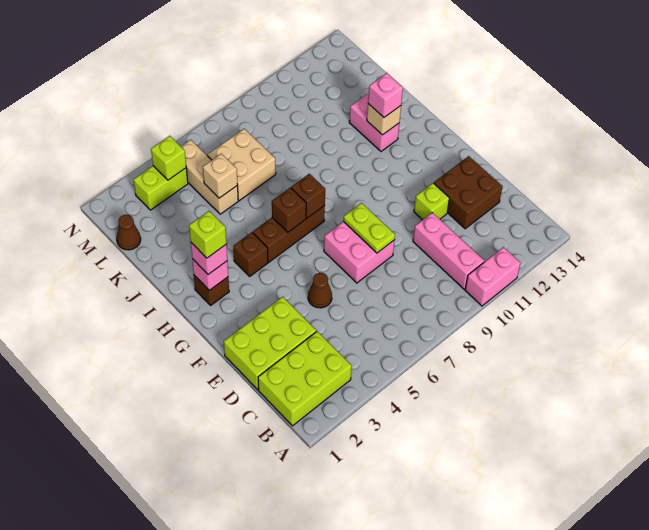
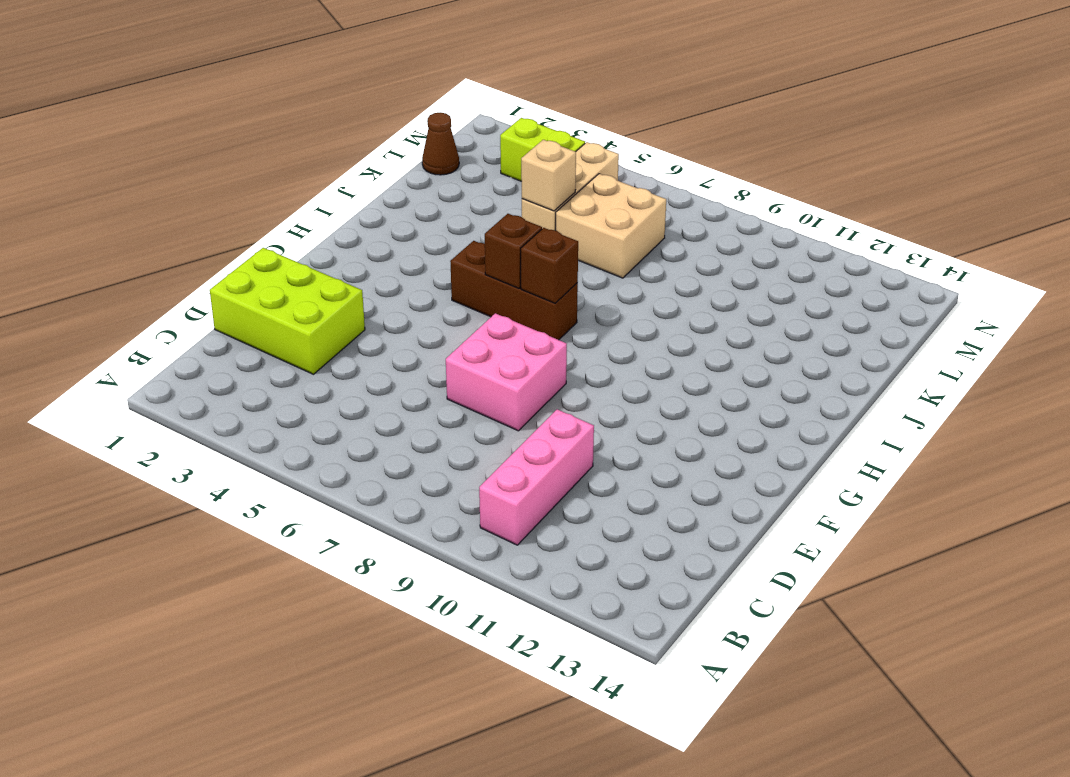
none -> pink 1x2 brick [465,247,520,306]
none -> lime 2x3 brick [258,331,352,426]
none -> brown 2x2 brick [434,156,503,229]

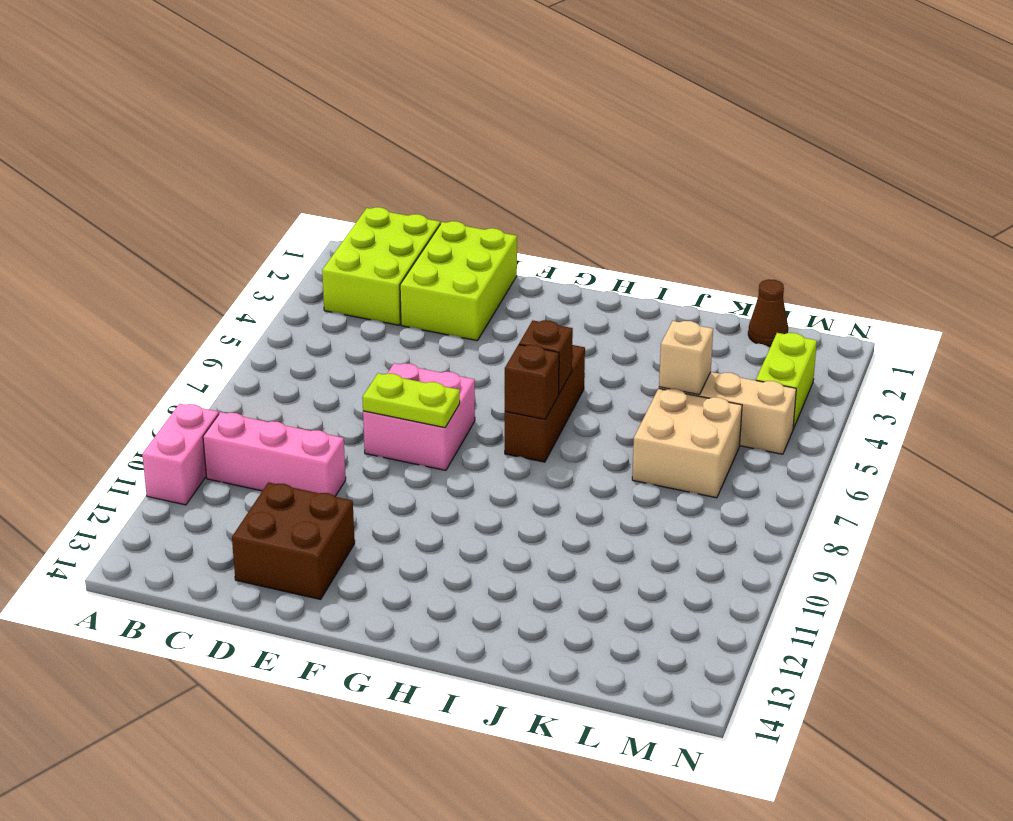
none -> brown 1x1 cone [308,273,332,308]
none -> lime 1x1 brick [414,183,449,220]
none -> brown 1x1 brick [194,275,229,305]

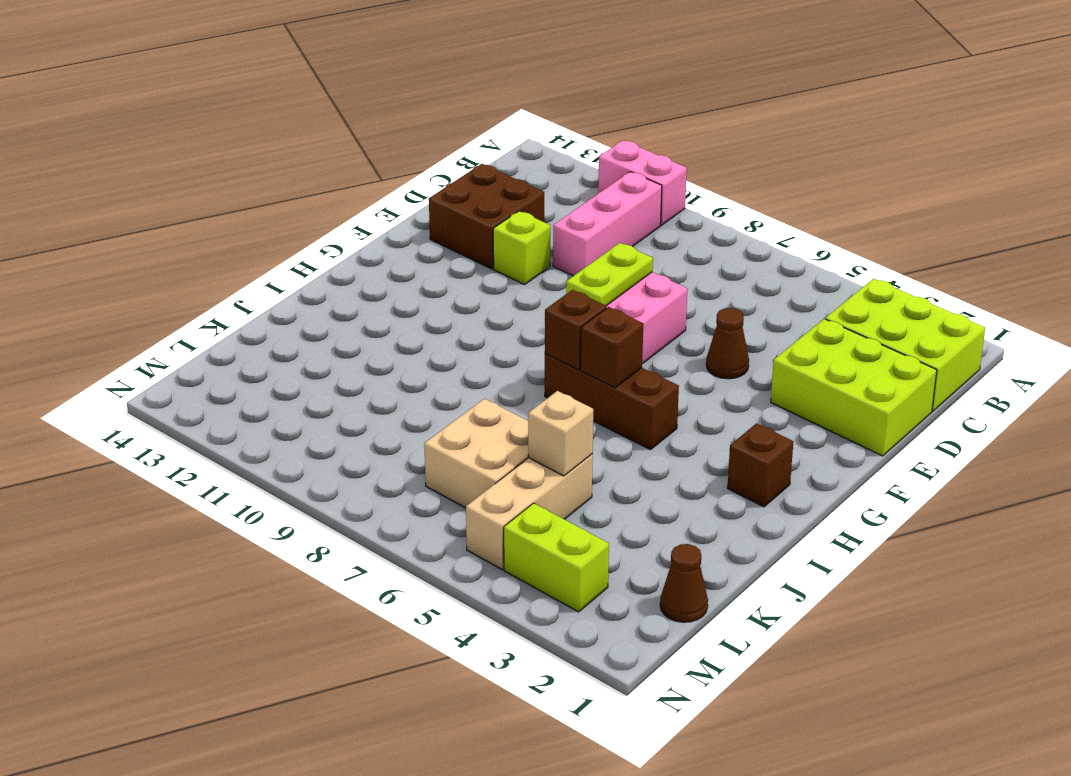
none -> brown 1x1 brick [233,232,268,276]
none -> pink 1x2 brick [349,94,399,151]
none -> pink 1x1 brick [192,259,228,290]

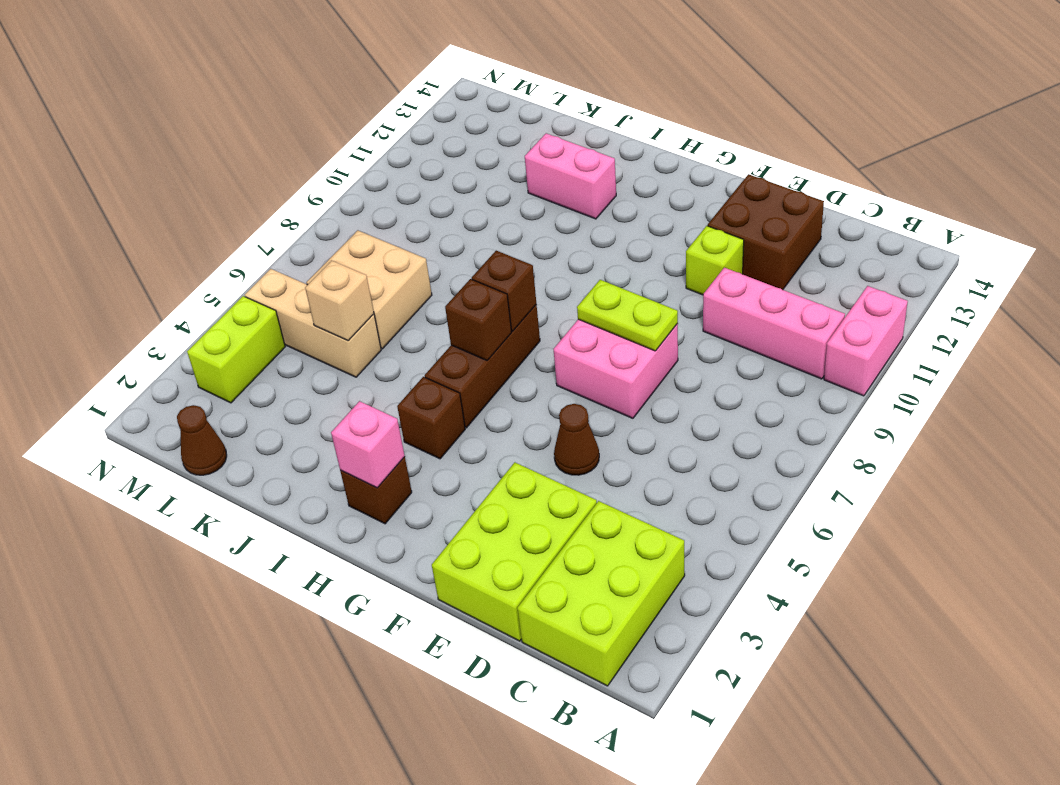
none -> tan 1x1 brick [367,104,401,135]
none -> lime 1x1 brick [151,136,186,180]
none -> pink 1x1 brick [191,243,227,275]

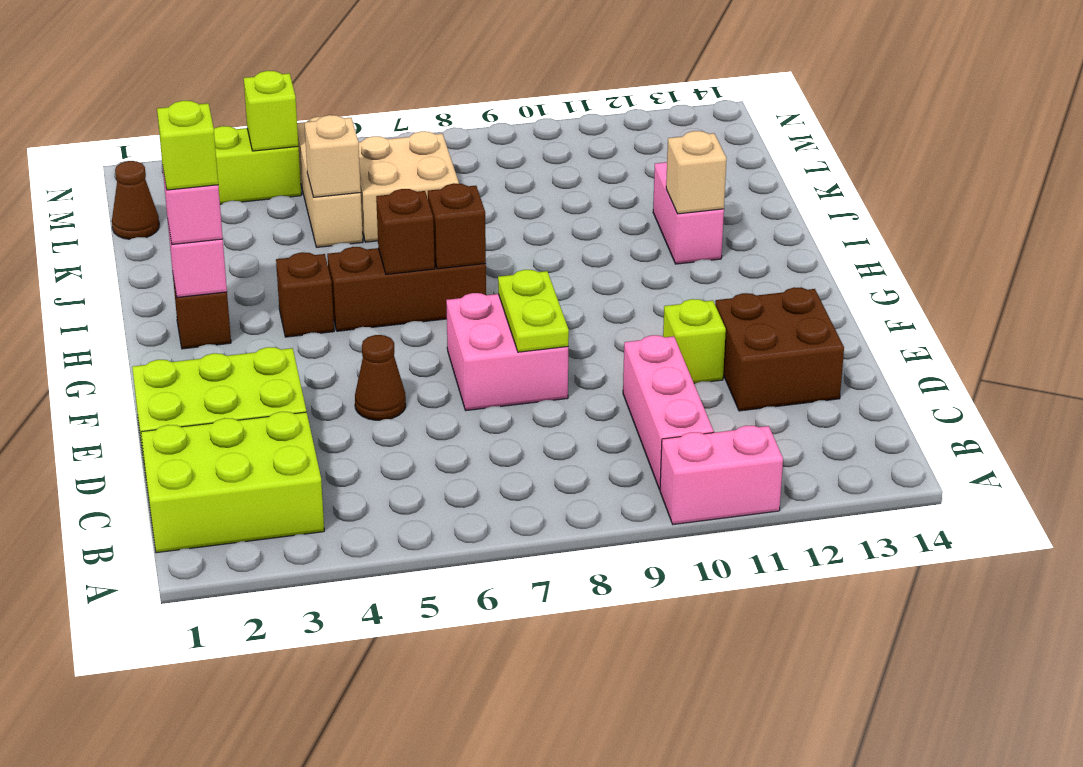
none -> pink 1x1 brick [368,73,403,117]

